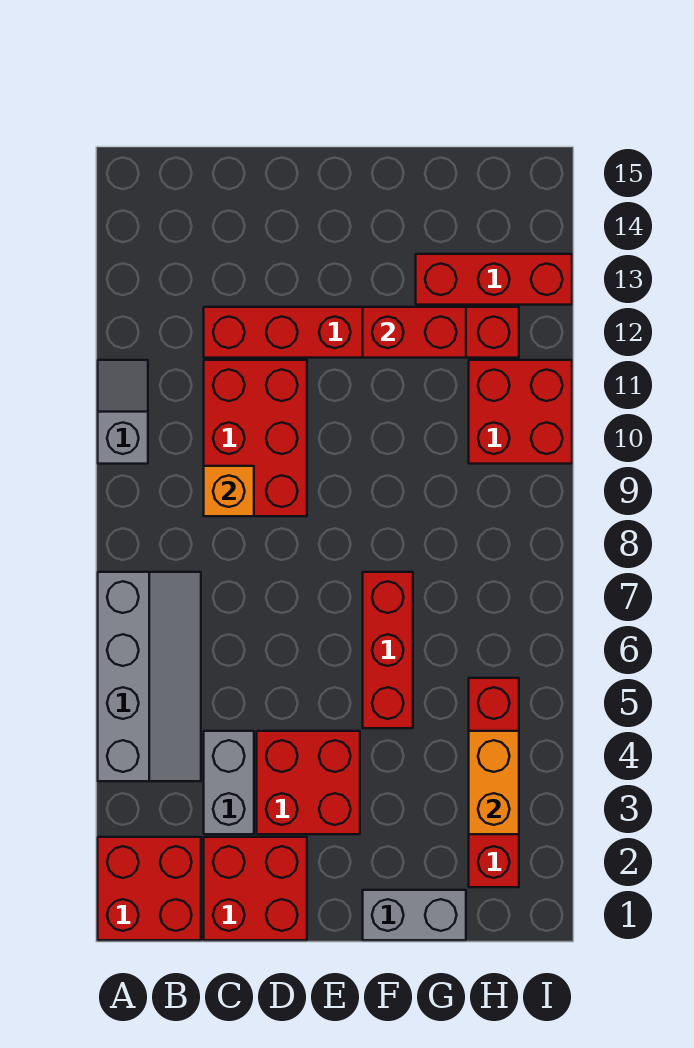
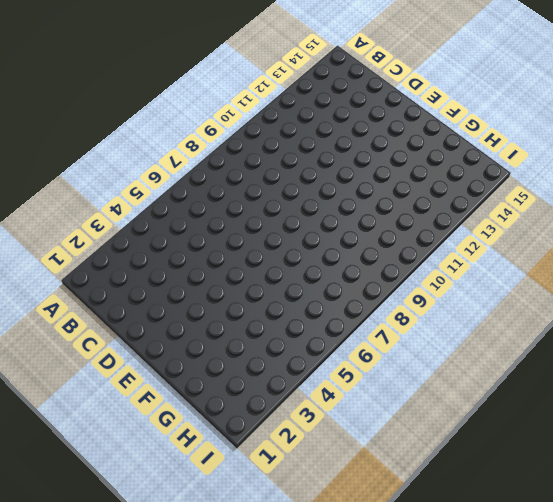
none -> red 2x2 brick [98,837,201,940]
none -> grey 2x4 slope [98,572,201,781]
none -> grey 1x2 slope [98,360,148,464]

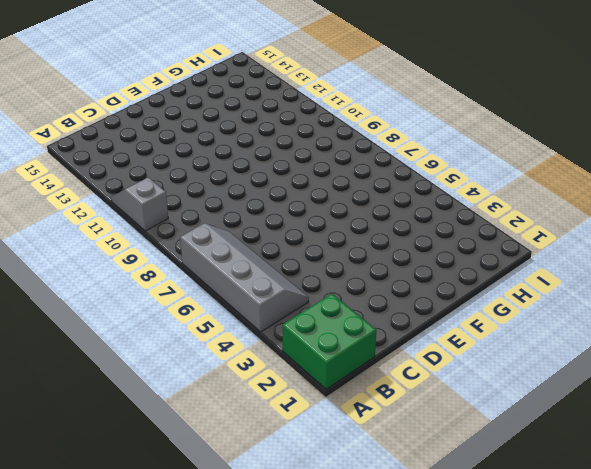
green 2x2 brick [283,294,376,389] -> red 2x2 brick [98,837,201,940]
none -> red 2x2 brick [204,837,307,940]
none -> grey 1x2 brick [204,731,254,834]
none -> red 2x3 brick [204,360,307,516]

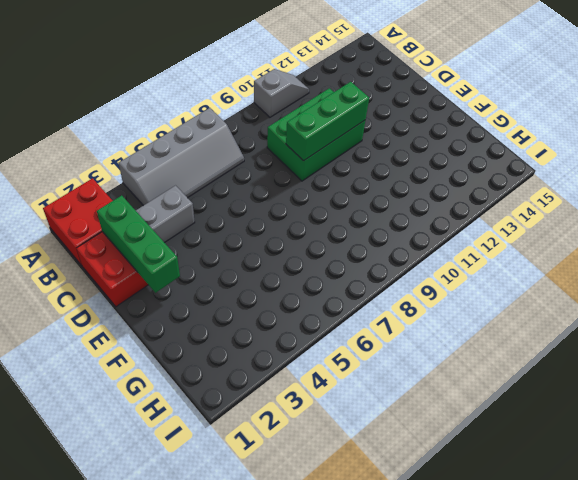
green 1x3 brick [97,195,180,293] -> none
green 2x3 brick [267,88,365,181] -> red 2x3 brick [204,360,307,516]
green 1x3 brick [286,82,369,161] -> none
none -> red 1x6 brick [204,307,519,358]
none -> red 2x2 brick [257,731,360,834]
none -> grey 1x2 brick [363,890,466,940]

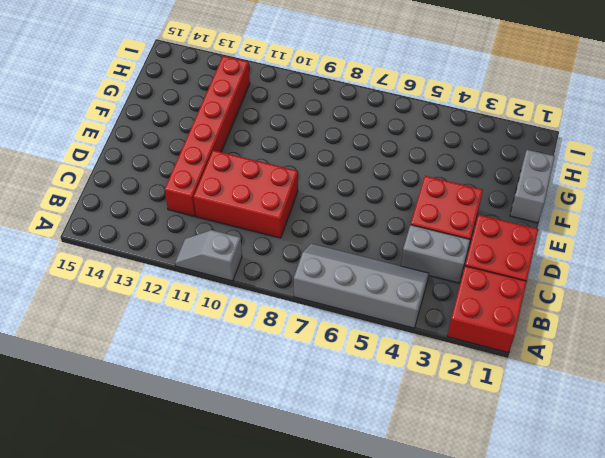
none -> red 1x3 brick [363,572,413,728]
none -> red 1x3 brick [416,254,572,305]
none -> red 1x4 brick [469,678,519,887]

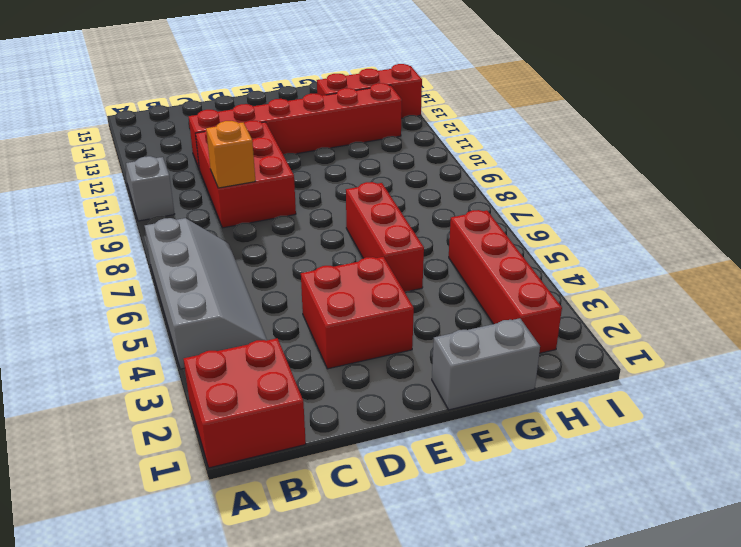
none -> red 2x2 brick [204,837,307,940]
none -> grey 1x2 brick [204,731,254,834]
none -> red 2x2 brick [469,360,572,464]

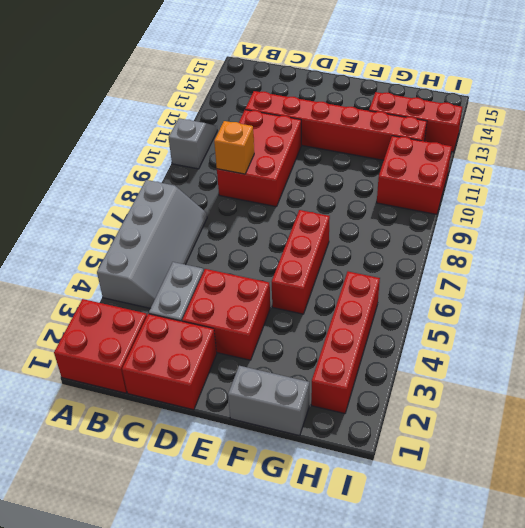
none -> red 1x2 brick [363,307,466,358]
none -> orange 1x2 brick [469,731,519,834]

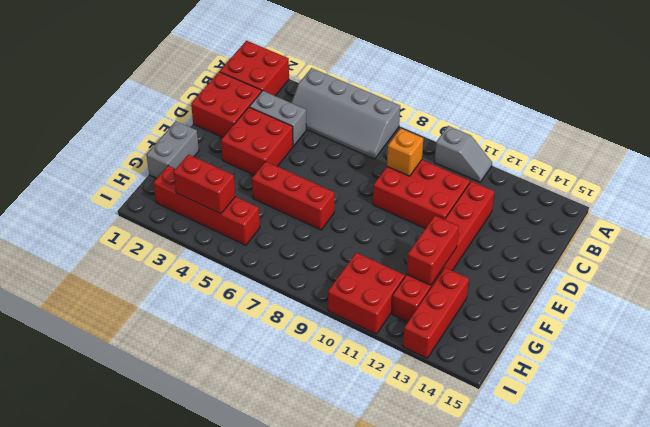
red 1x2 brick [174,155,235,214] -> orange 1x2 brick [469,731,519,834]

